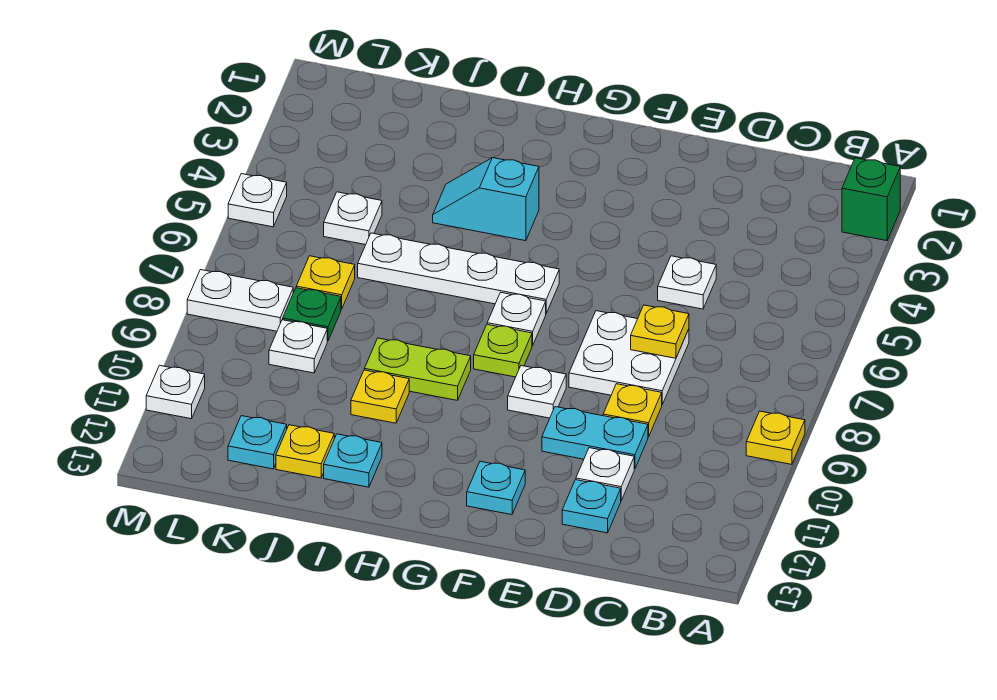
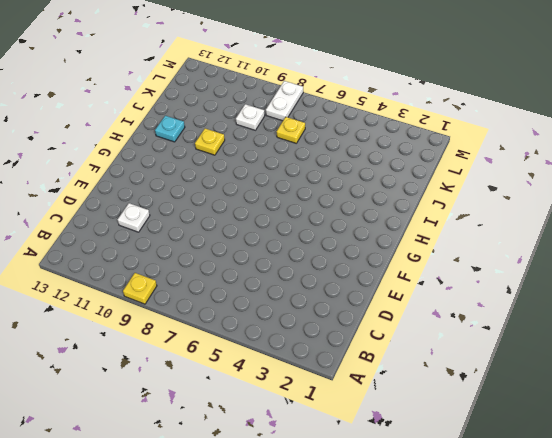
none -> green 1x1 brick [842,158,900,241]
none -> white 1x1 plate [658,256,716,309]
none -> white 2x2 plate [569,311,689,404]

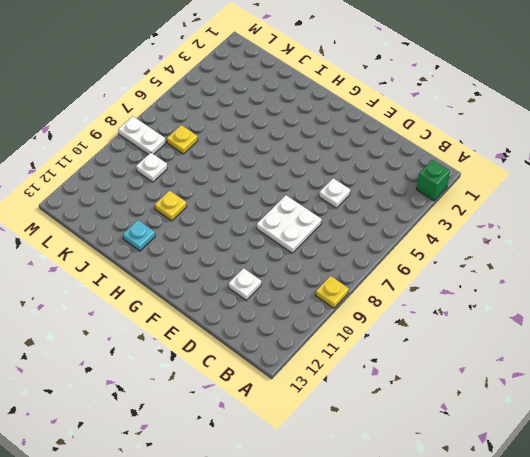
none -> yellow 1x1 plate [603,384,662,437]
none -> cyan 1x2 plate [542,407,648,469]
none -> cyan 1x1 plate [562,480,621,533]

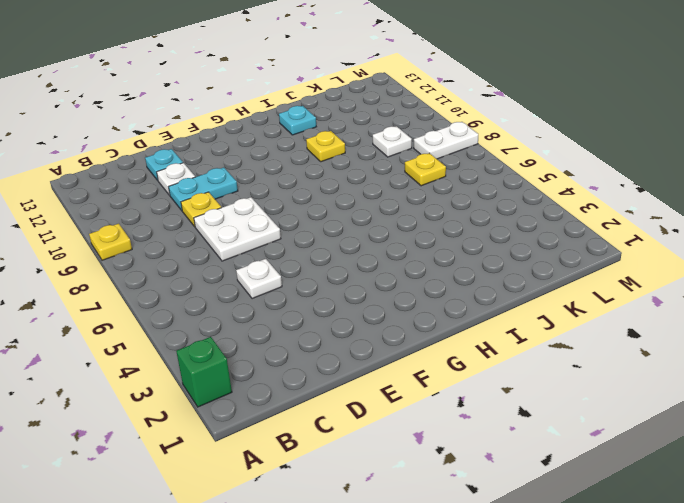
none -> white 1x1 plate [508,366,566,418]
none -> cyan 1x1 plate [467,461,525,515]
none -> white 1x4 plate [358,233,559,313]

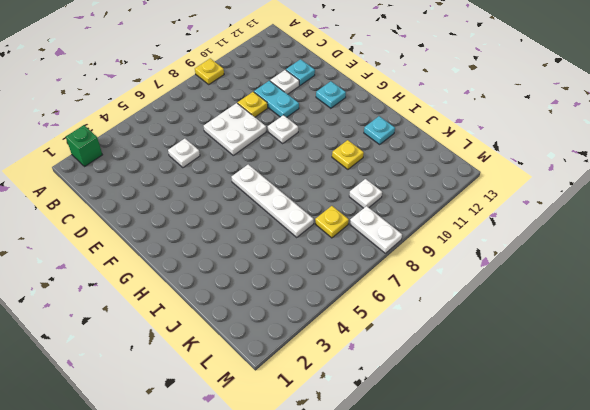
none -> white 1x1 plate [487,292,546,346]
none -> lime 1x1 plate [474,324,532,377]
none -> cyan 1x2 slope [433,158,539,241]

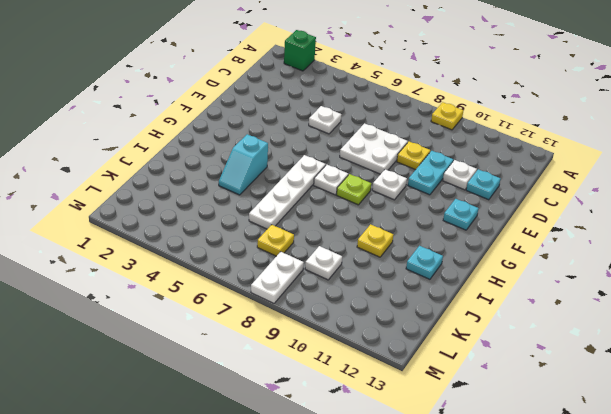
none -> lime 1x2 plate [365,338,471,400]
none -> yellow 1x1 plate [276,425,334,478]
none -> white 1x1 plate [324,192,382,245]

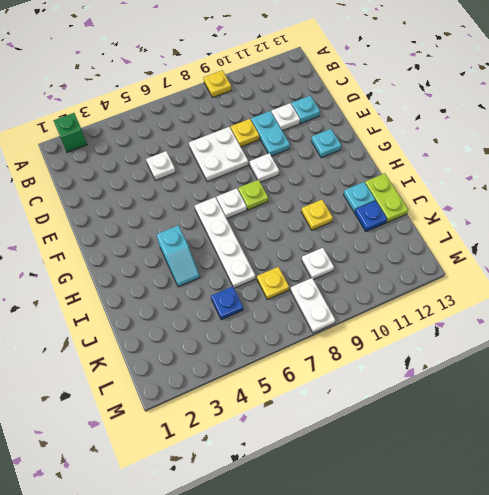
lime 1x2 plate [365,173,408,222] -> lime 1x2 plate moved to [365,338,471,400]
blue 1x1 plate [355,201,387,231] -> yellow 1x1 plate [276,425,334,478]
blue 1x1 plate [211,286,243,320] -> white 1x1 plate [324,192,382,245]
none -> green 1x1 plate [283,288,341,341]
none -> cyan 1x1 plate [228,416,287,469]
none -> white 1x1 plate [228,174,287,227]

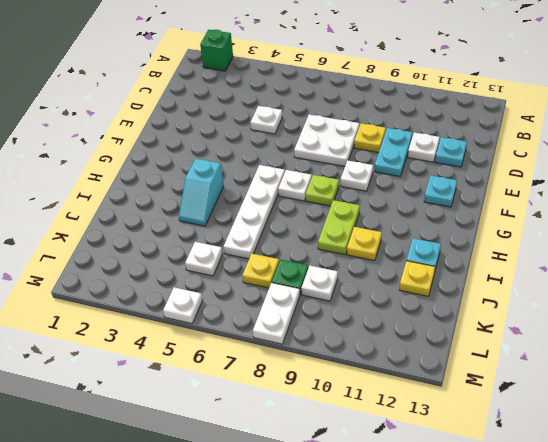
none -> yellow 1x1 plate [746,411,805,464]
none -> cyan 1x1 plate [228,416,287,469]
none -> white 1x1 plate [146,365,205,419]

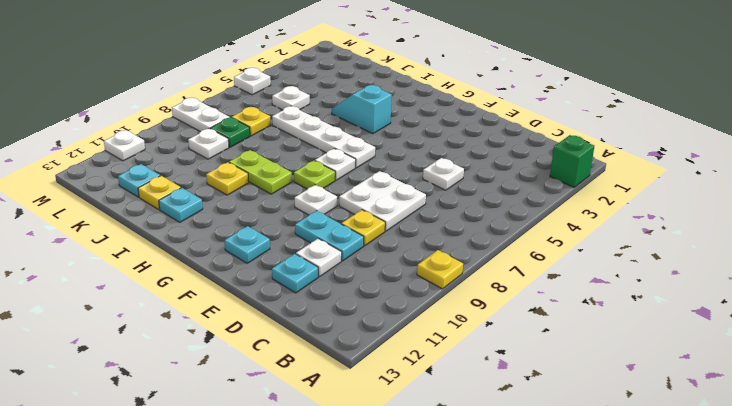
none -> yellow 1x1 plate [631,305,689,358]

